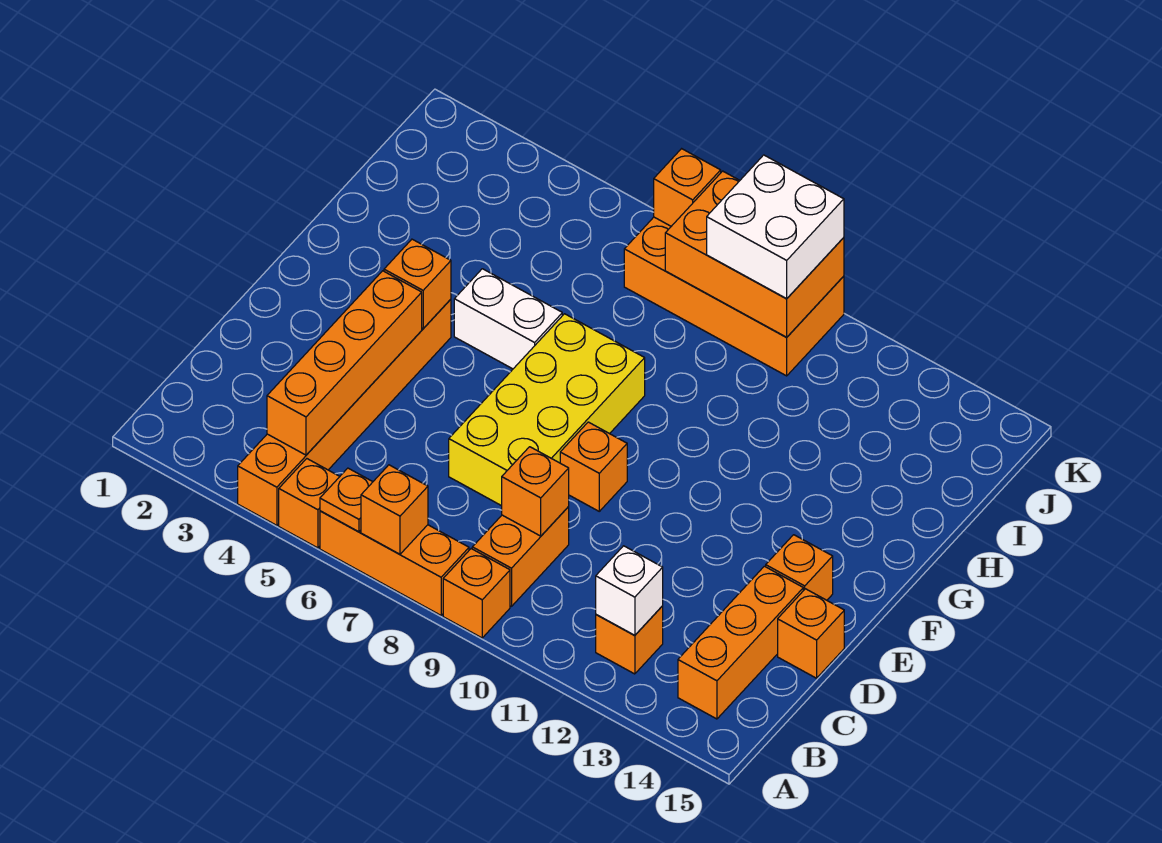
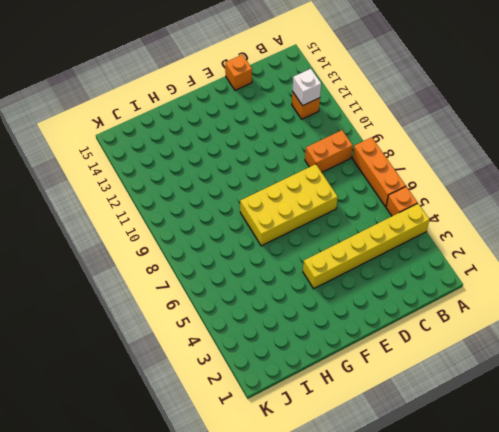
yellow 1x6 brick [303,203,429,289] -> orange 1x6 brick [238,299,451,525]
none -> orange 1x1 brick [443,549,510,638]
none -> orange 1x3 brick [678,566,803,719]
none -> orange 1x1 brick [560,422,627,511]

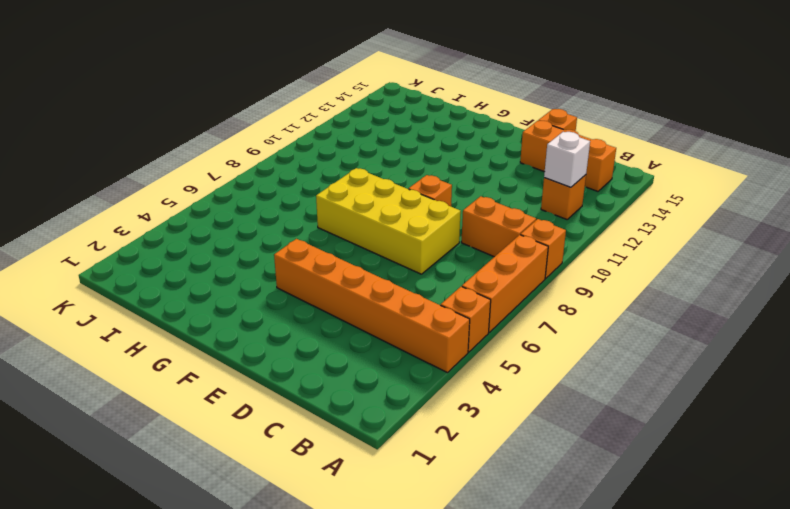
none -> orange 1x1 brick [766,535,833,600]
none -> white 1x2 brick [454,269,562,369]
none -> orange 2x4 brick [624,217,844,376]

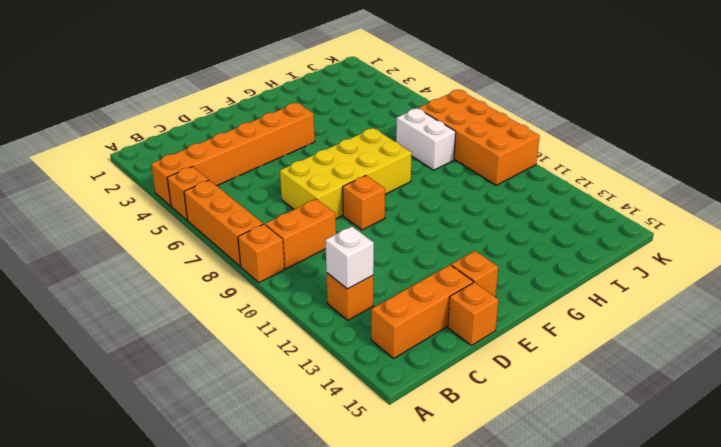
white 1x2 brick [396,109,456,170] -> white 1x2 brick moved to [454,269,562,369]
none -> orange 1x1 plate [320,468,372,532]
none -> orange 1x1 brick [361,465,428,554]
none -> orange 1x4 brick [267,271,422,455]

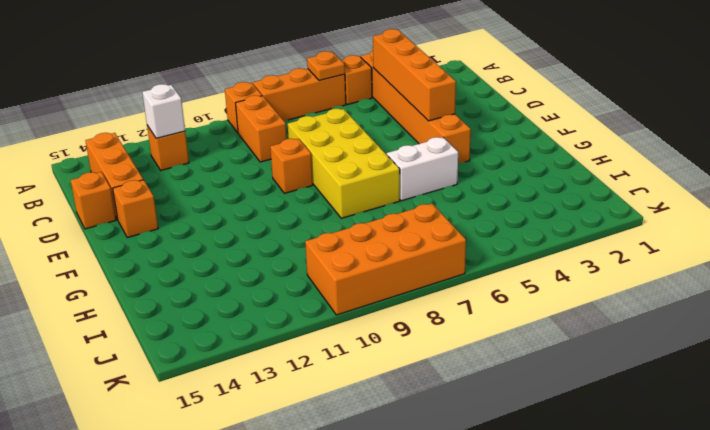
none -> orange 1x1 brick [361,465,428,554]
none -> orange 1x1 brick [502,447,569,536]
none -> orange 1x1 brick [384,239,451,328]

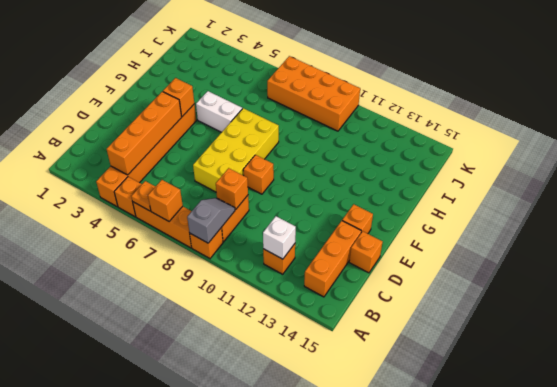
grey 1x2 slope [187,198,235,243] -> none
none -> orange 2x3 brick [665,171,844,337]
none -> orange 1x1 brick [654,149,721,226]
none -> white 2x2 brick [707,155,844,299]

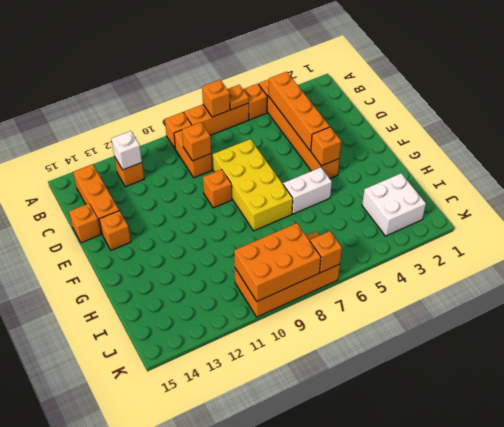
white 2x2 brick [362,173,426,236] -> white 2x2 brick moved to [707,155,844,299]

